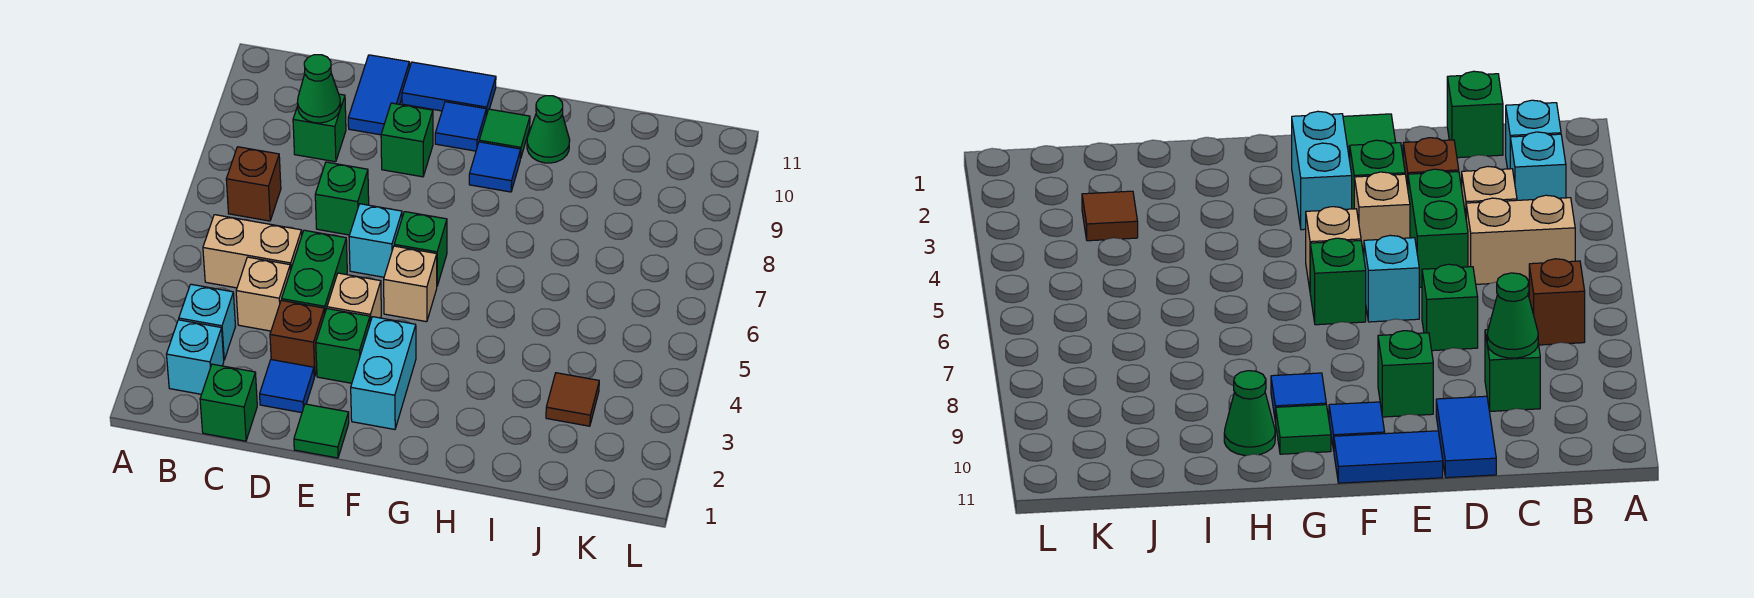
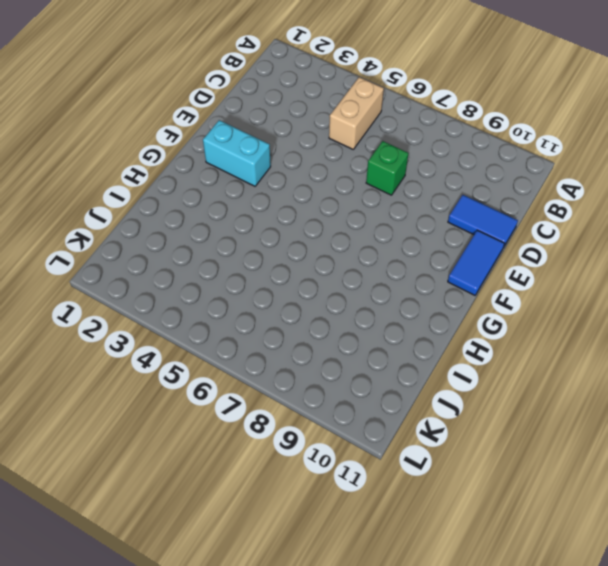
none -> cyan 1x1 brick [166,320,224,394]
none -> cyan 1x1 brick [179,284,235,360]
none -> brown 1x1 brick [226,147,281,221]

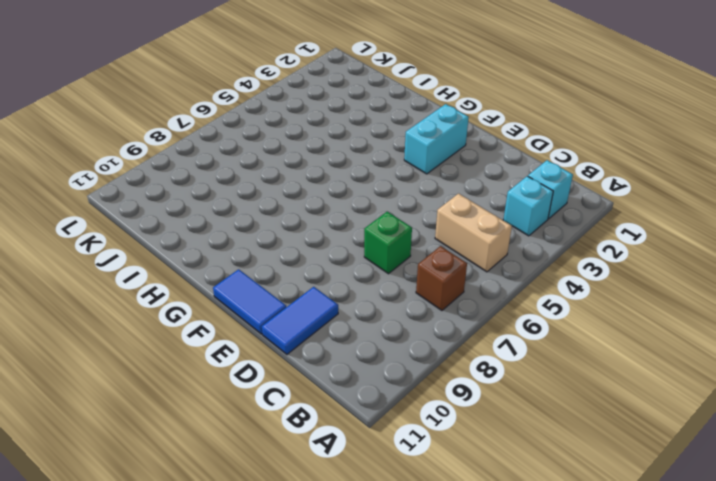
none -> green 1x1 brick [200,364,257,441]
none -> tan 1x1 brick [236,257,290,331]
none -> green 1x1 brick [293,94,346,162]

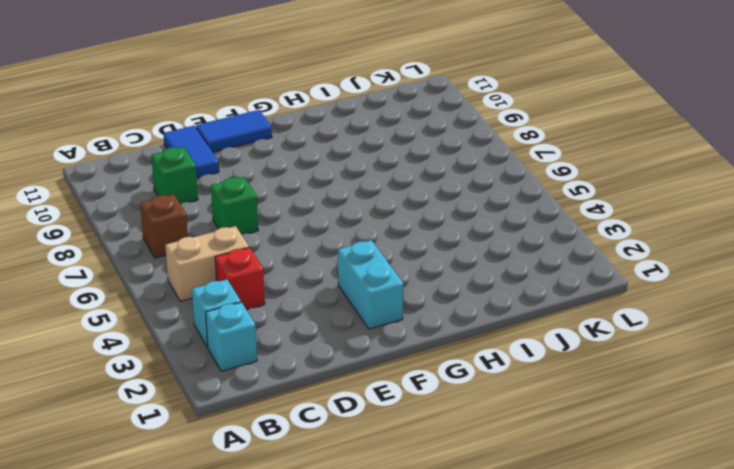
red 1x1 brick [215,248,265,310] -> tan 1x1 brick [236,257,290,331]
none -> green 1x1 brick [200,364,257,441]
none -> blue 1x1 tile [260,360,314,413]
none -> brown 1x1 brick [270,300,325,377]

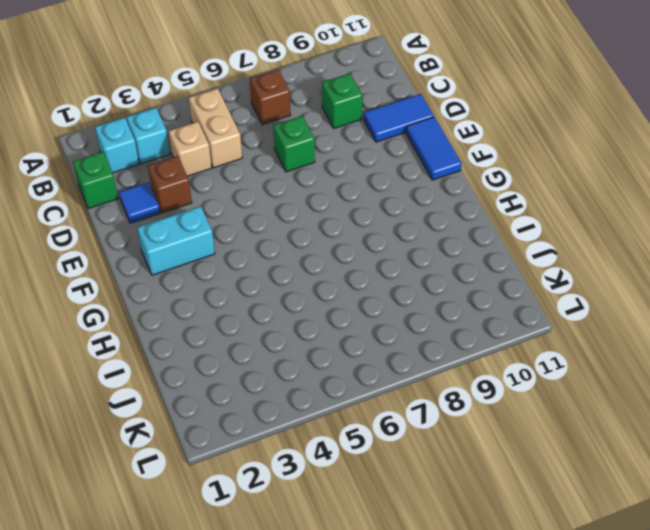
none -> green 1x2 brick [282,230,347,313]
none -> green 1x1 tile [294,404,349,458]
none -> green 1x1 brick [316,309,370,383]

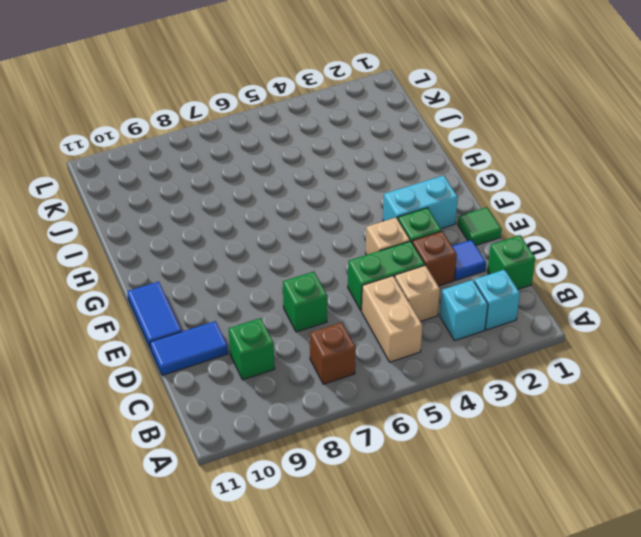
none -> cyan 1x1 brick [349,204,402,277]
none -> green 1x1 brick [381,103,433,177]
none -> tan 1x1 brick [384,246,437,322]

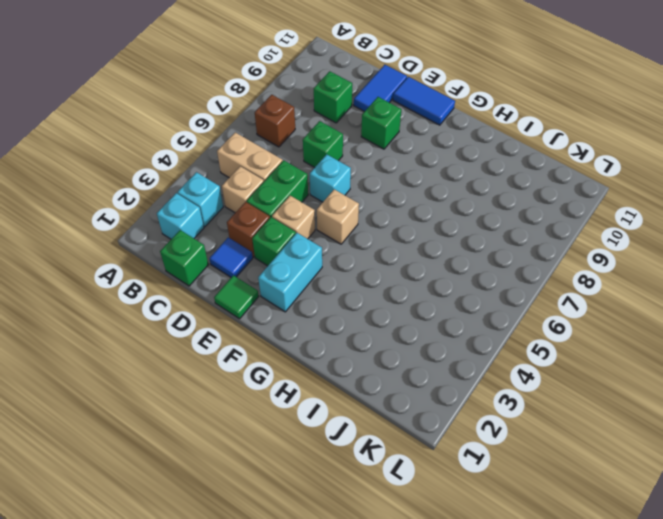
none -> green 1x1 brick [394,212,447,286]
none -> blue 1x1 tile [435,102,486,151]
none -> blue 1x1 tile [469,142,521,192]

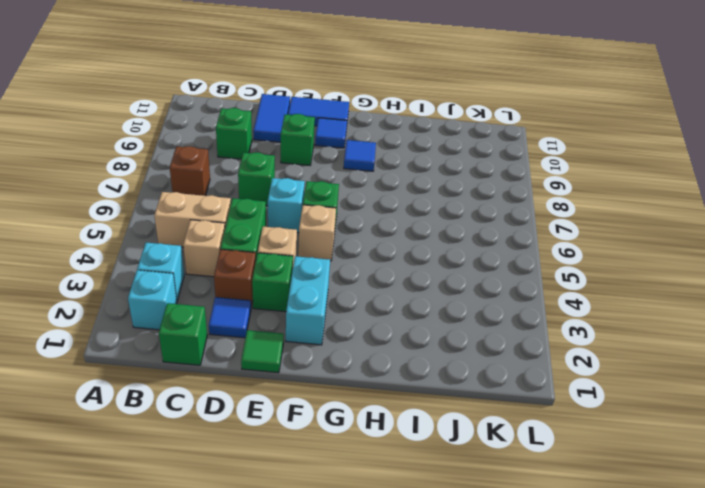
none -> green 1x1 tile [479,109,530,158]
none -> green 1x1 cone [527,96,570,163]
none -> brown 1x1 tile [546,373,599,426]

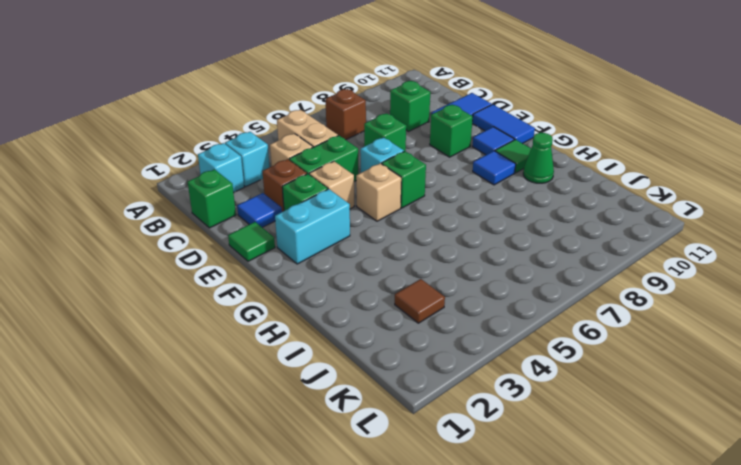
none -> green 1x1 cone [297,55,341,123]

